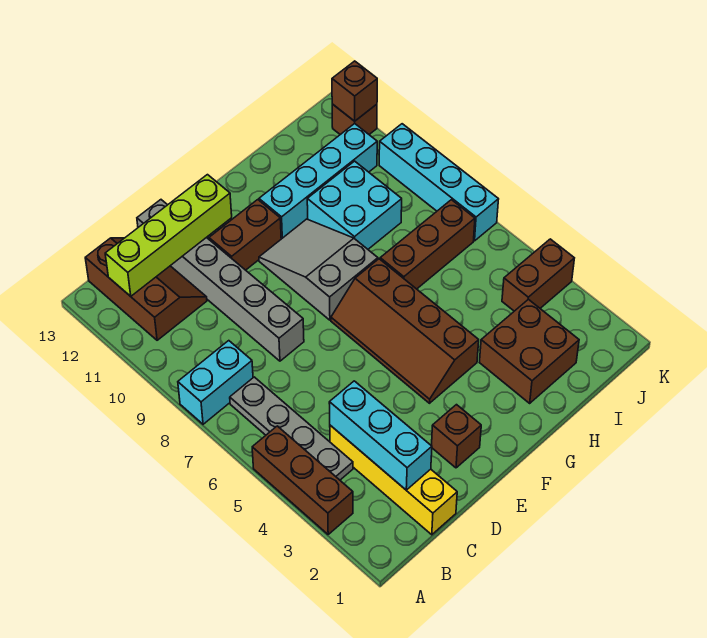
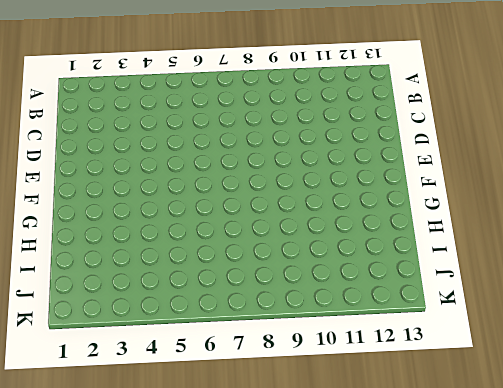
none -> brown 1x3 brick [252,426,353,534]
none -> cyan 1x2 brick [178,341,253,424]
none -> grey 1x4 plate [230,377,353,480]

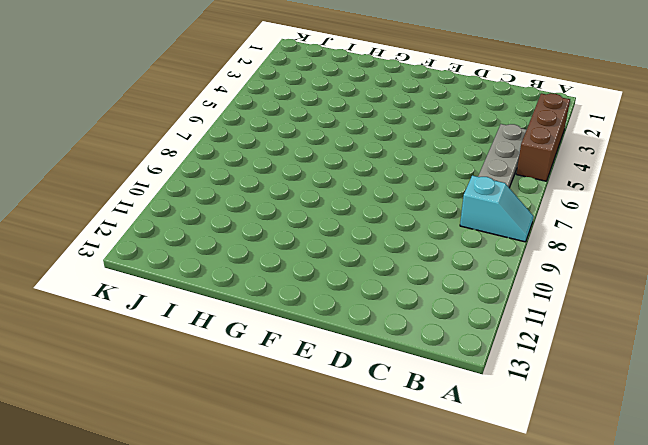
cyan 1x2 slope [460,176,534,242] -> cyan 1x2 brick [178,341,253,424]
none -> brown 2x3 slope [85,238,207,340]
none -> yellow 1x4 brick [330,425,457,535]
none -> grey 1x6 brick [137,200,304,361]

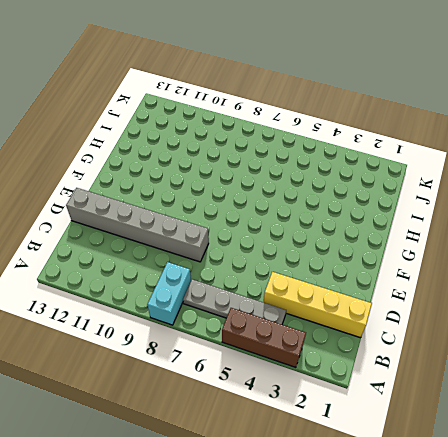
none -> brown 2x3 slope [85,238,207,340]
none -> brown 1x1 brick [432,405,481,468]
none -> brown 1x2 brick [209,200,281,270]

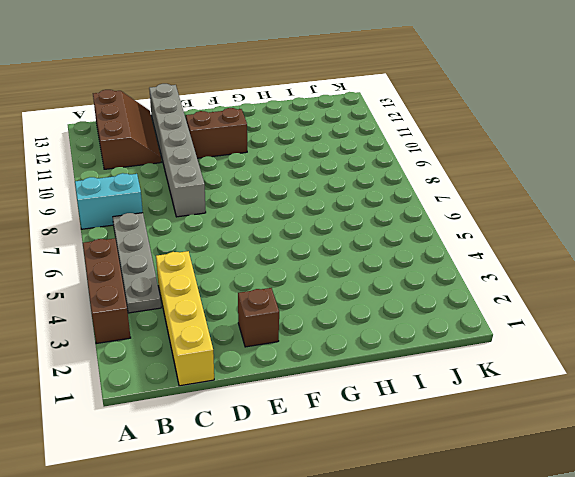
none -> brown 2x4 slope [331,259,479,403]
none -> grey 2x3 slope [259,219,378,320]
none -> cyan 1x4 brick [259,124,377,239]

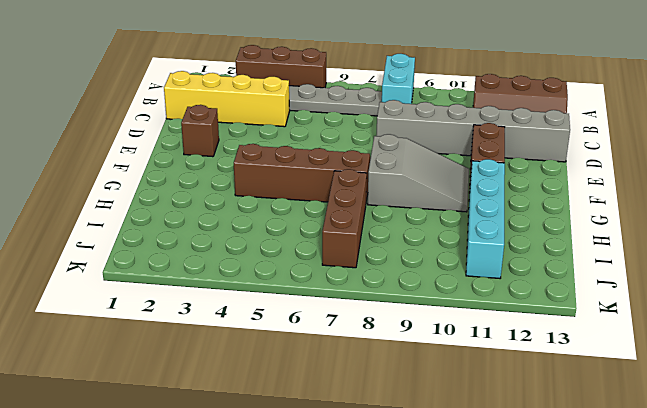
none -> brown 2x2 brick [480,299,579,403]
none -> cyan 2x2 brick [307,161,402,249]
none -> brown 1x2 brick [502,239,574,311]

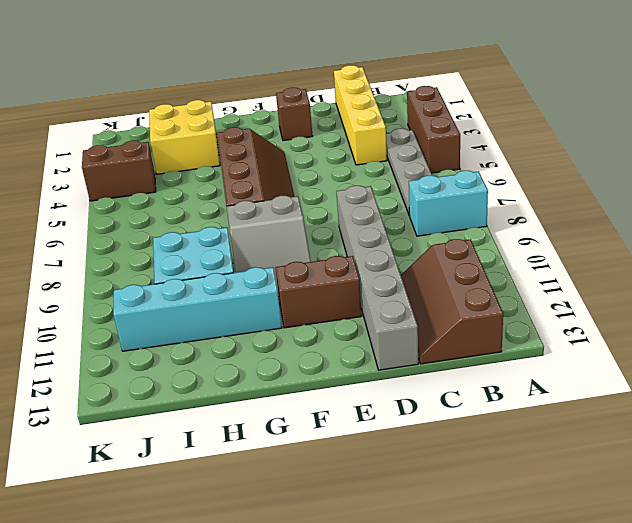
yellow 2x2 brick [149,100,220,174] -> brown 2x2 brick [480,299,579,403]
none -> brown 1x3 brick [380,200,475,289]
none -> cyan 1x4 brick [379,124,499,241]
none -> brown 1x1 brick [332,104,377,135]

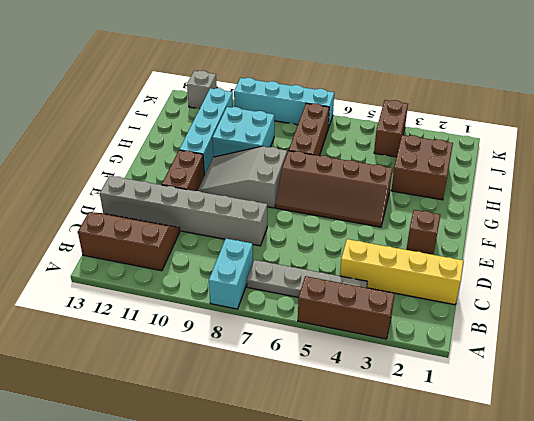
grey 1x1 brick [187,71,217,109] -> brown 1x1 brick [332,104,377,135]
none -> lime 1x4 brick [105,175,232,296]
none -> cyan 1x3 brick [329,381,432,490]
none -> brown 1x1 brick [332,61,377,121]

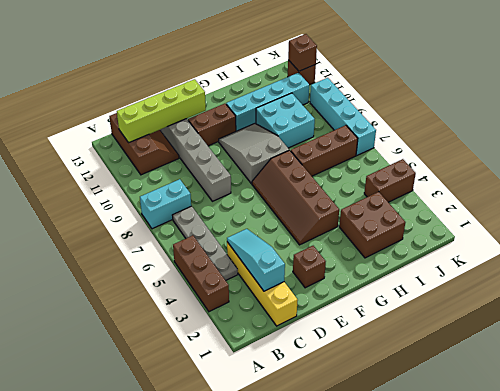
cyan 1x3 slope [227,229,285,291] -> cyan 1x3 brick [329,381,432,490]

